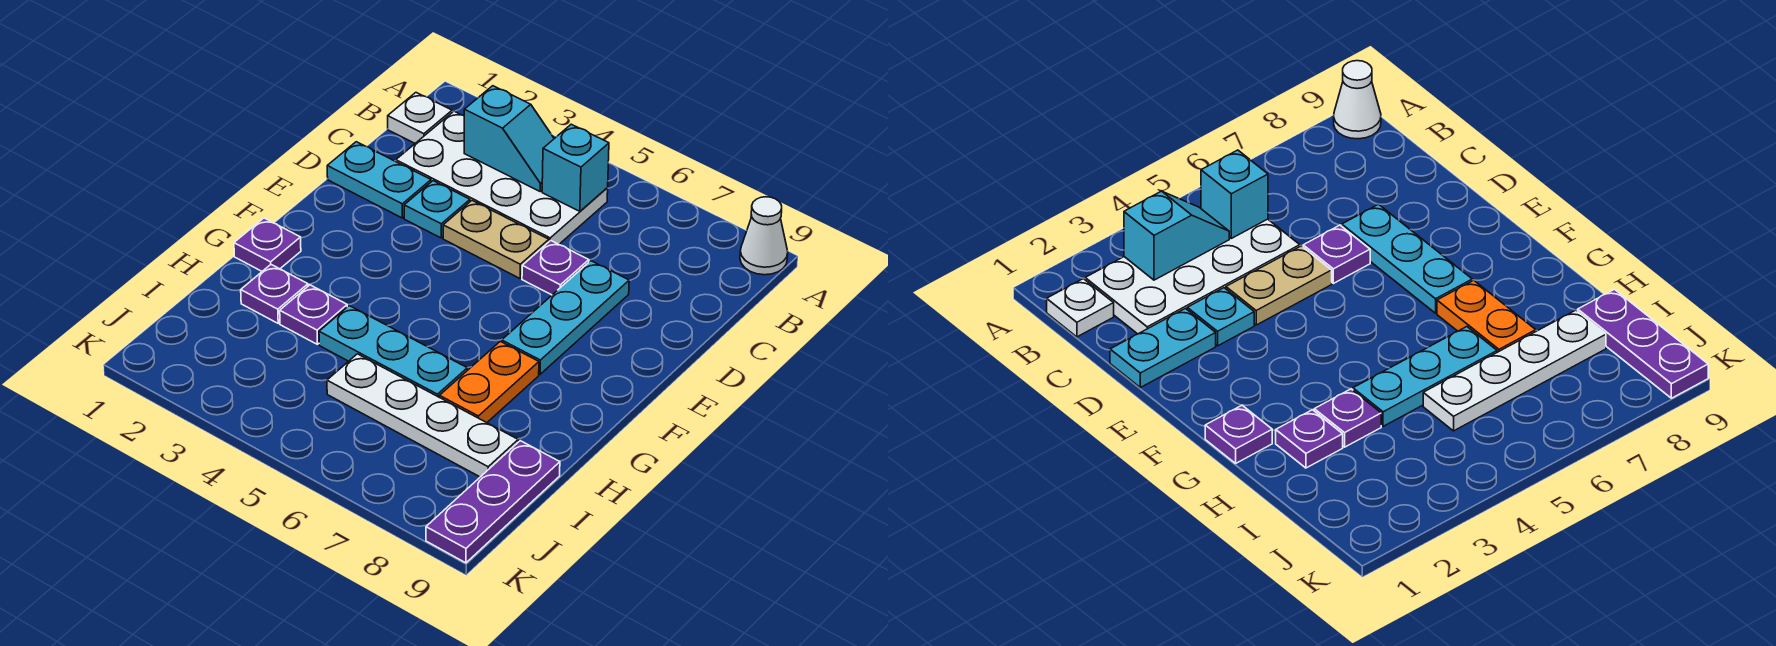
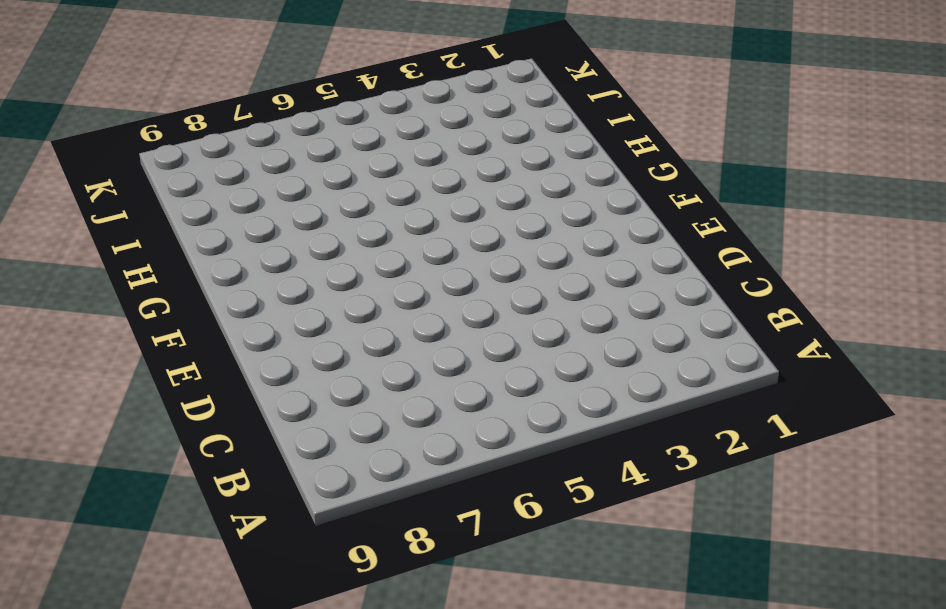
none -> white 1x1 cone [740,197,788,275]
none -> white 1x1 plate [388,93,452,143]
none -> white 2x4 plate [396,111,608,244]

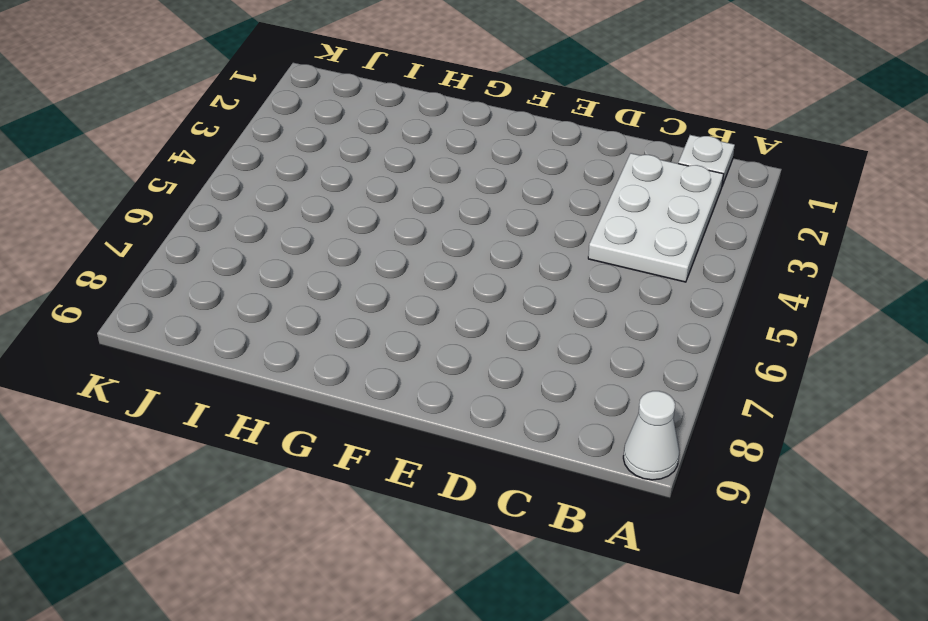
white 2x3 plate [588,153,723,282] -> white 2x4 plate [396,111,608,244]
none -> cyan 1x2 plate [327,142,431,218]
none -> cyan 1x1 plate [404,181,470,238]
none -> tan 1x2 plate [443,201,549,278]

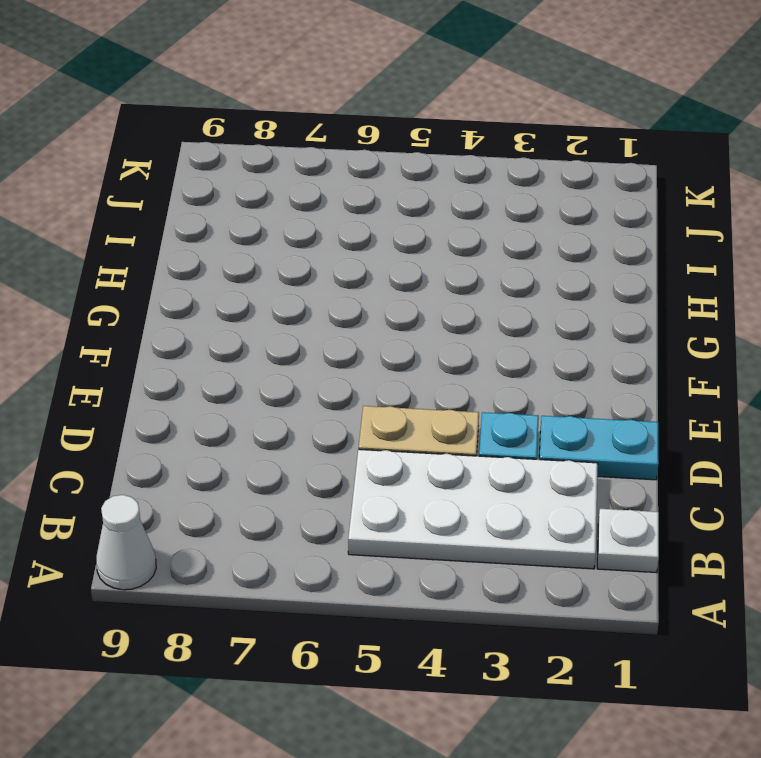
none -> purple 1x1 plate [522,241,589,295]
none -> cyan 1x3 plate [502,261,629,374]
none -> purple 1x1 plate [234,218,301,271]

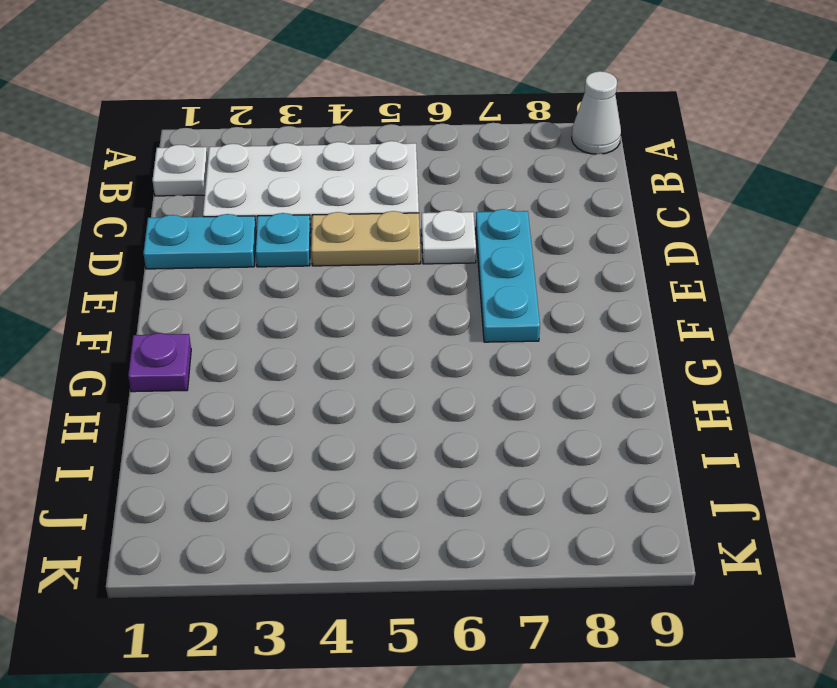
white 1x1 plate [422,210,476,264] -> purple 1x1 plate [522,241,589,295]
none -> orange 1x2 plate [439,341,539,423]
none -> purple 1x1 plate [241,265,308,323]
none -> purple 1x1 plate [280,285,347,344]

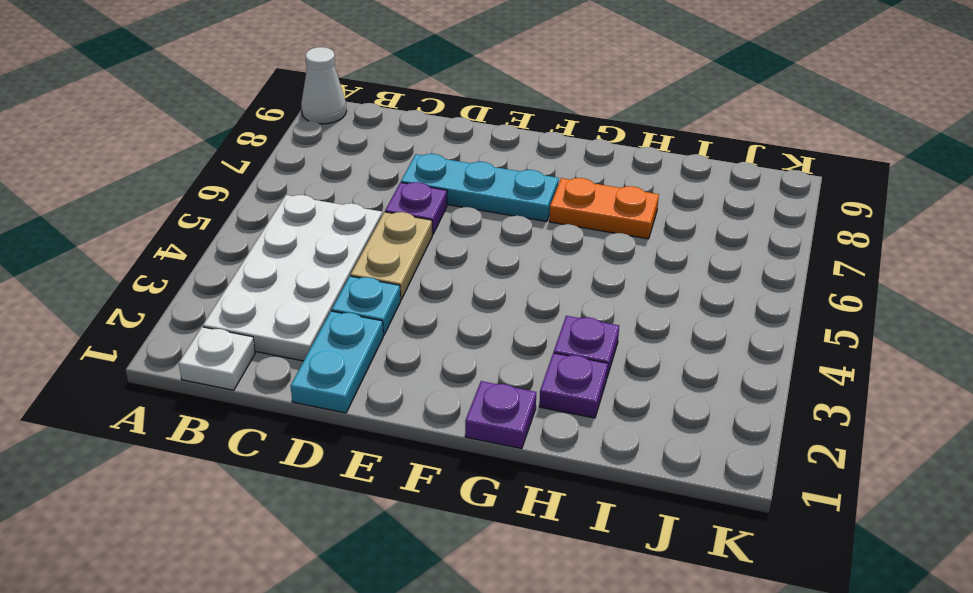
none -> cyan 1x3 plate [319,306,467,397]
none -> white 1x4 plate [327,354,518,477]
none -> purple 1x3 plate [426,441,560,563]

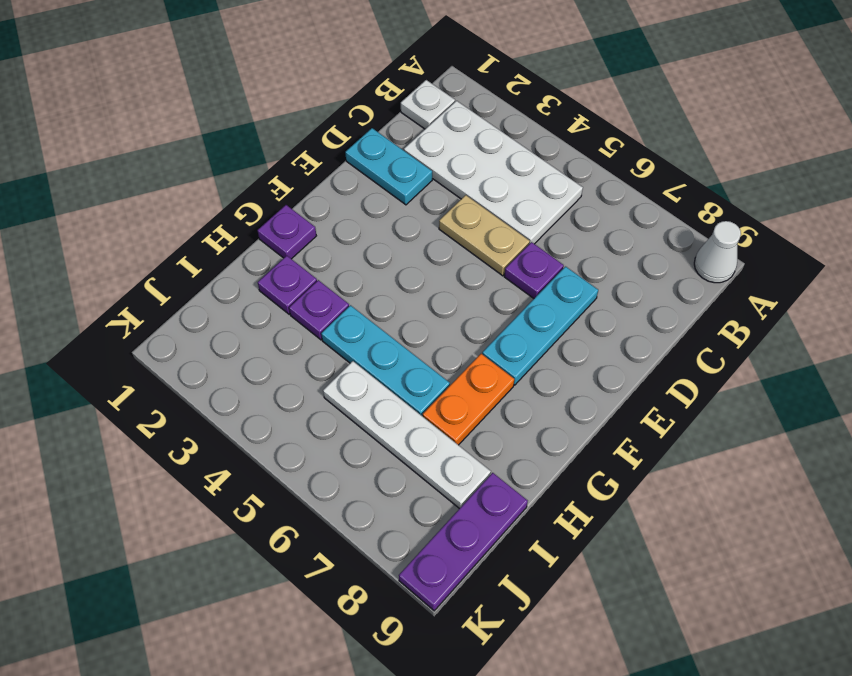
none -> cyan 1x1 plate [404,181,470,238]
none -> cyan 1x2 slope [464,86,554,191]
none -> cyan 1x1 brick [542,124,609,211]

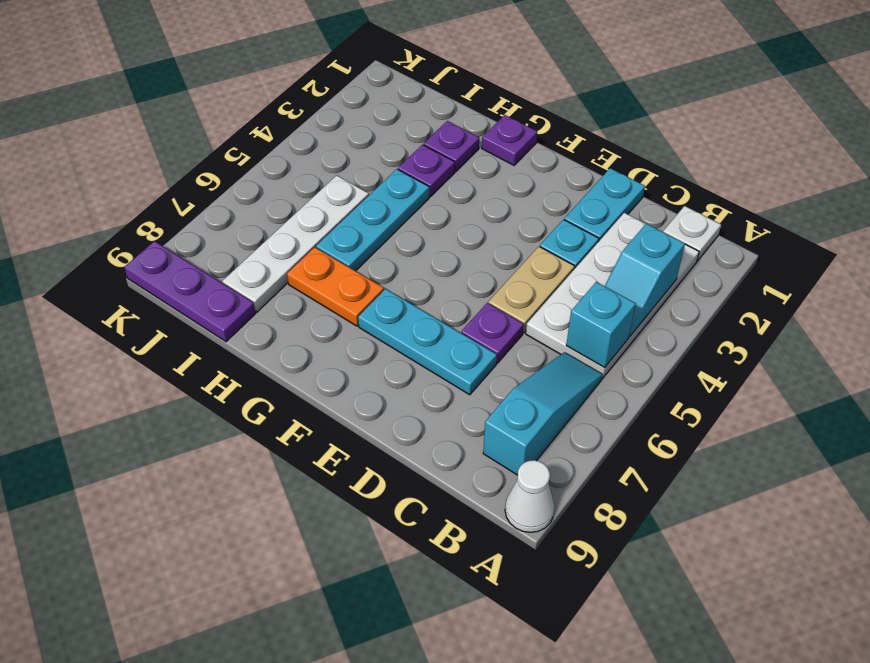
cyan 1x3 slope [483,352,603,475] -> none

